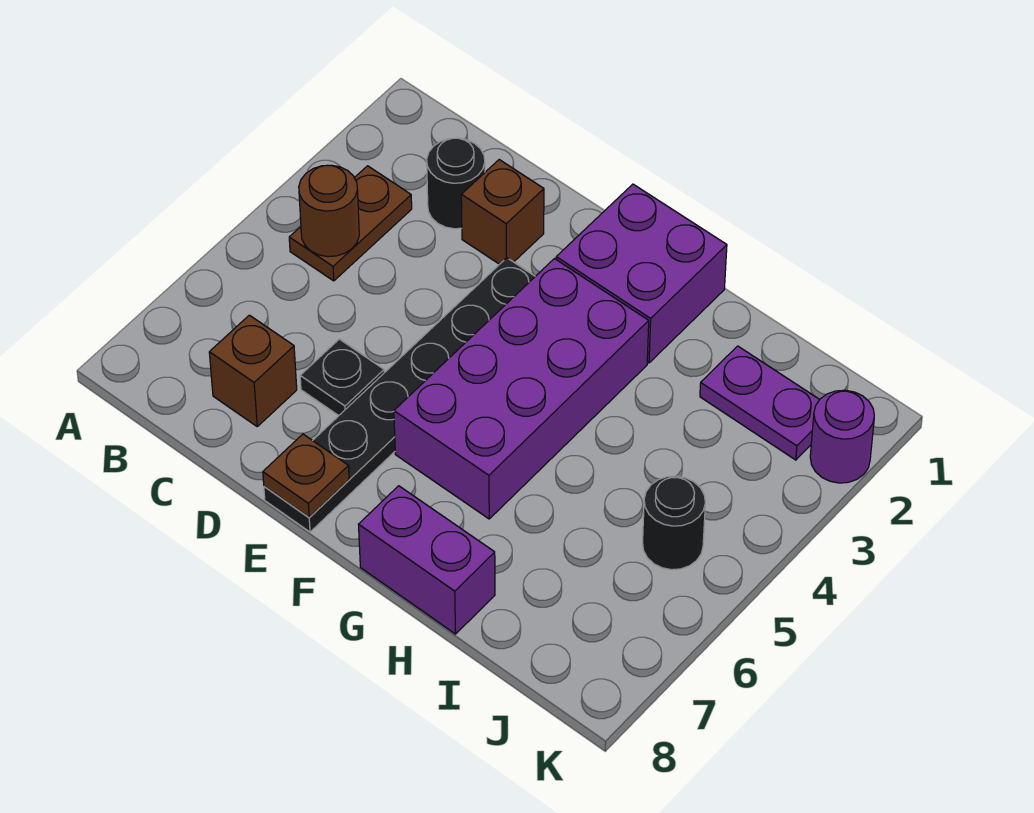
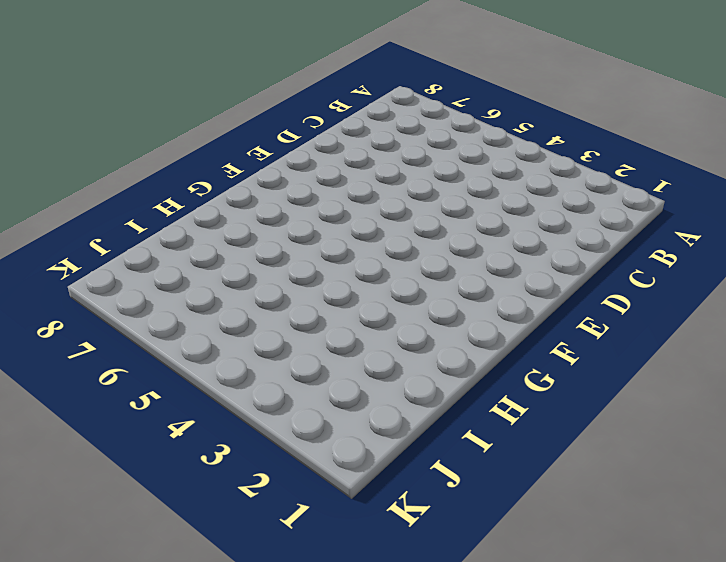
none -> brown 1x2 plate [289,166,412,281]
none -> black 1x1 round brick [427,138,485,229]
none -> brown 1x1 brick [209,315,297,426]

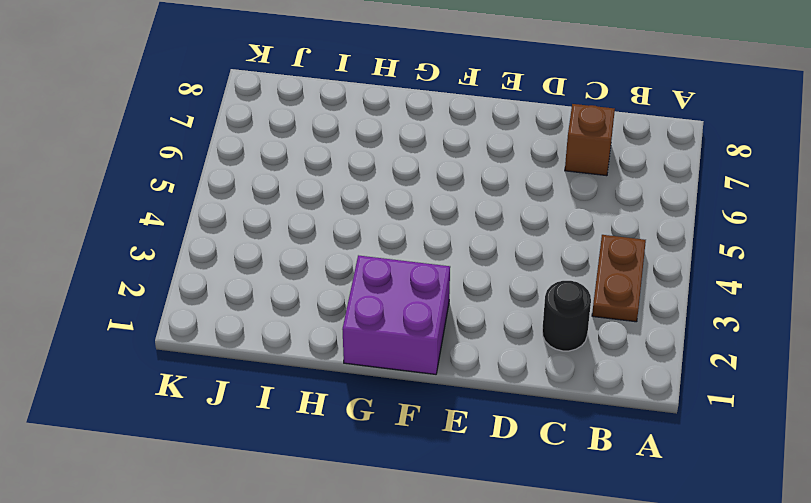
none -> brown 1x1 brick [461,160,544,264]
none -> black 1x1 plate [300,339,384,416]
none -> black 1x6 plate [264,258,535,532]

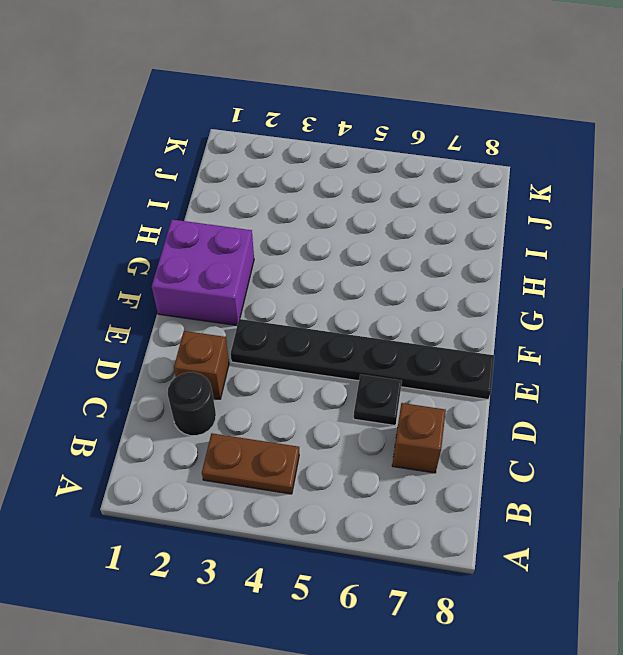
none -> purple 2x4 brick [394,259,649,519]
none -> purple 1x2 brick [358,486,495,634]
none -> purple 1x2 plate [700,346,820,460]

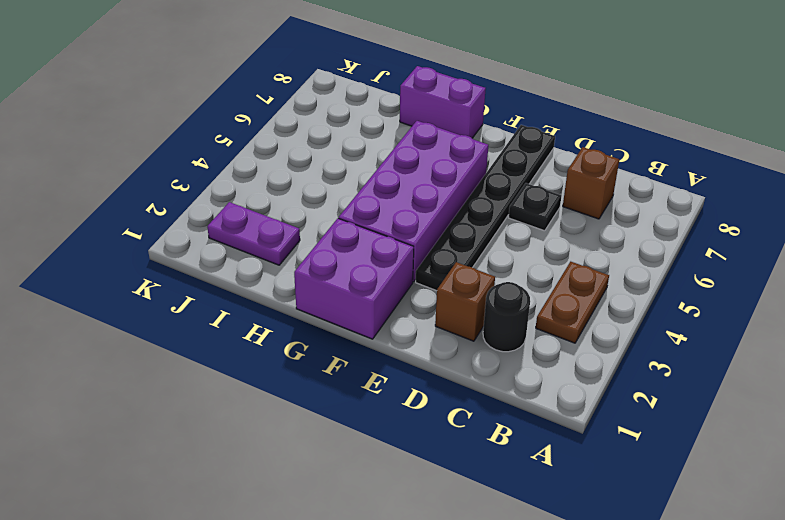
none -> black 1x1 round brick [643,476,705,570]
none -> purple 1x1 round brick [810,390,874,483]
none -> brown 1x1 round brick [299,165,359,257]

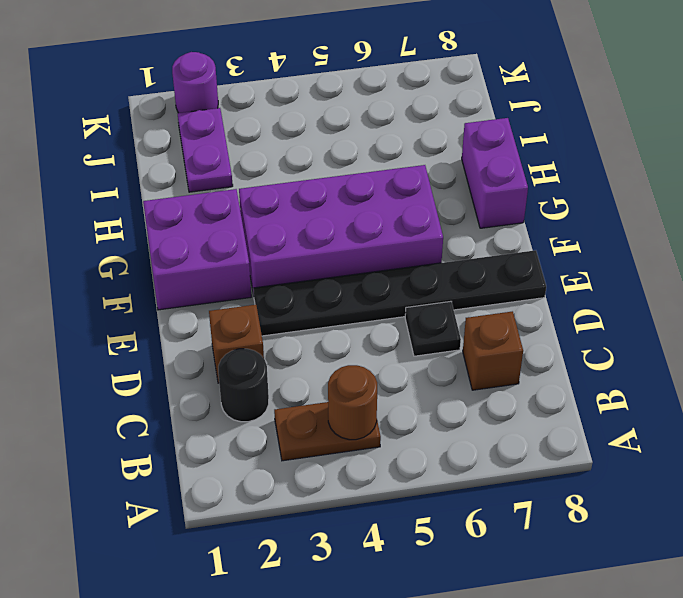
none -> black 1x1 round brick [643,476,705,570]
none -> brown 1x1 plate [263,434,349,518]

